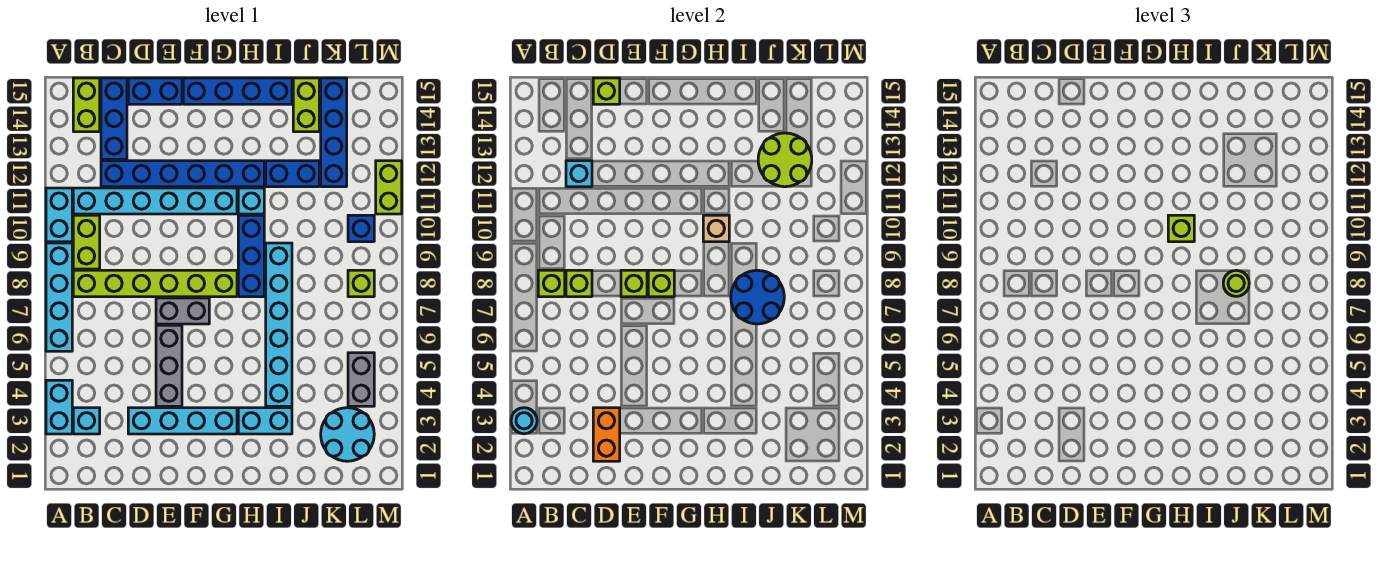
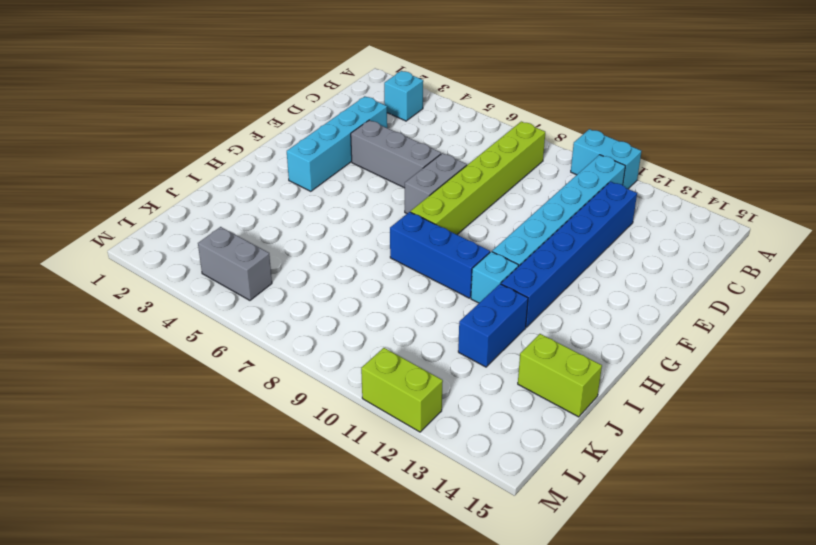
none -> cyan 1x2 brick [46,380,72,434]
none -> cyan 1x4 brick [46,243,72,351]
none -> lime 1x2 brick [73,215,100,269]
none -> lime 1x2 brick [73,78,100,132]

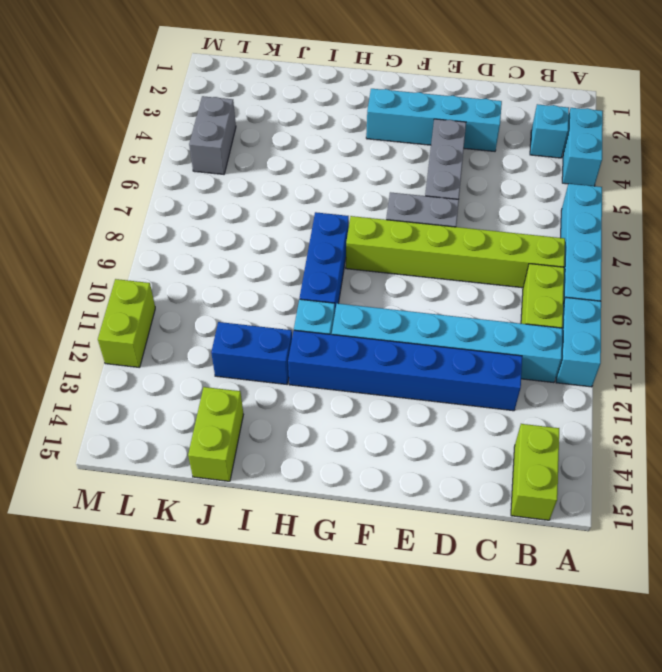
none -> blue 1x3 brick [101,78,127,159]
none -> blue 1x2 brick [128,78,182,104]
none -> blue 1x4 brick [183,78,292,104]
none -> cyan 1x2 brick [238,408,292,434]

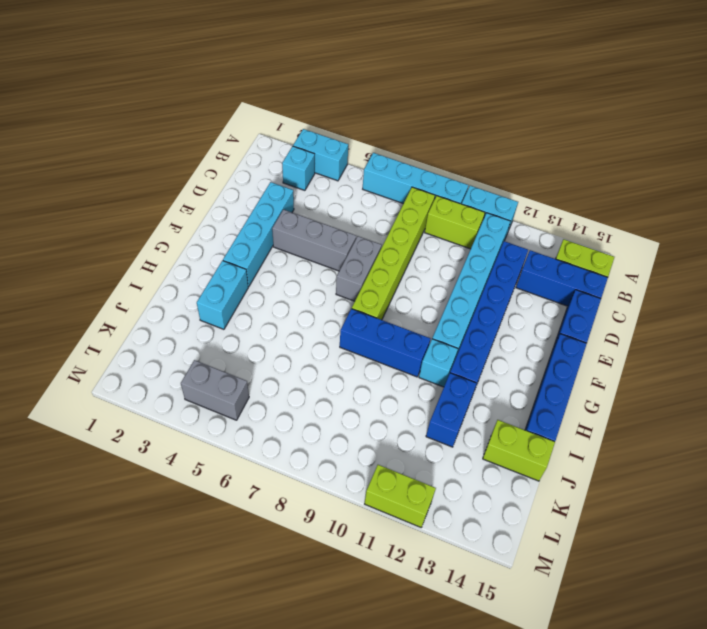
none -> cyan 1x6 brick [266,243,292,406]
none -> cyan 2x2 round brick [321,408,374,461]
none -> blue 1x4 brick [321,78,347,187]
none -> lime 1x1 brick [348,270,374,297]

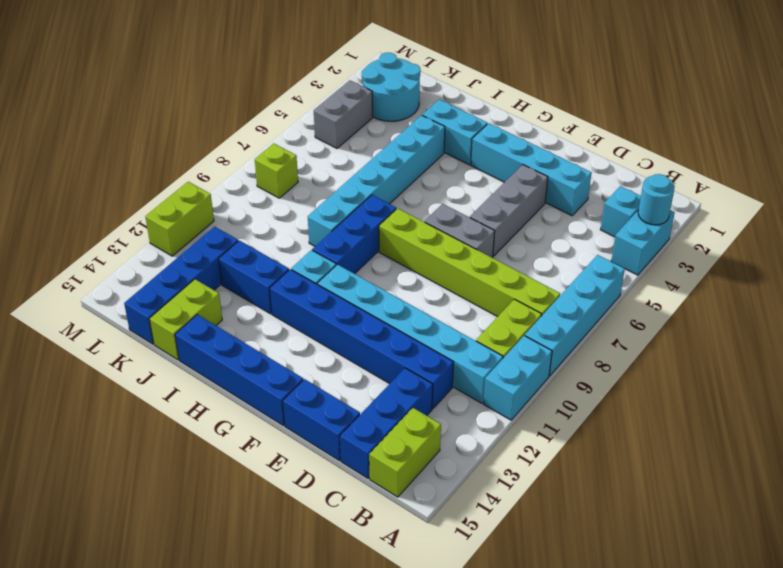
none -> blue 1x1 brick [348,215,374,242]
none -> lime 1x1 brick [538,270,565,297]
none -> lime 1x1 brick [566,270,592,297]
none -> cyan 1x1 brick [566,161,592,187]

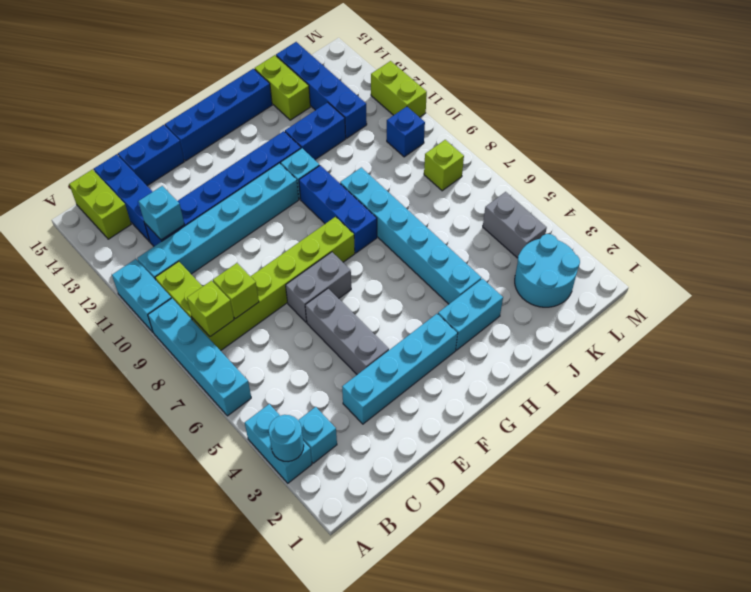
none -> orange 1x2 brick [593,408,620,461]
none -> lime 1x1 brick [593,78,620,104]
none -> lime 1x1 brick [621,270,647,297]
none -> lime 1x1 brick [648,270,674,297]

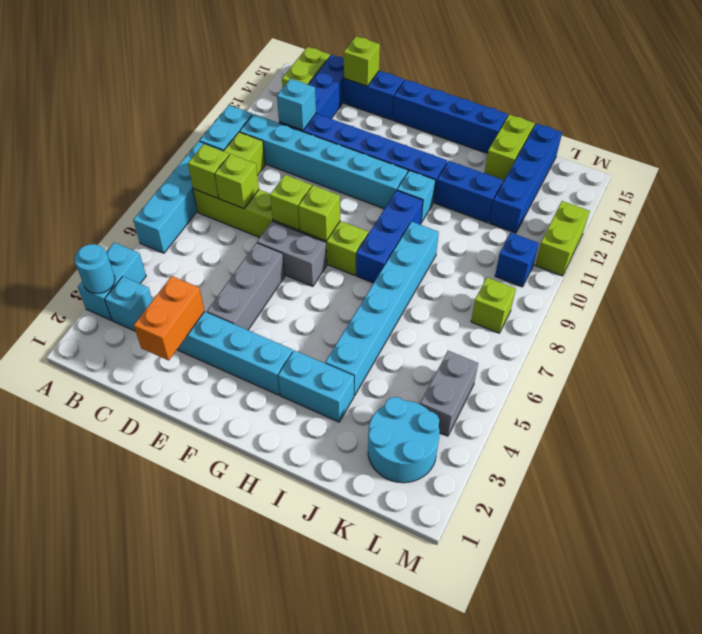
none -> tan 1x1 brick [703,215,729,242]
none -> blue 2x2 round brick [731,270,784,324]
none -> lime 2x2 round brick [758,133,812,187]
none -> lime 1x1 brick [1168,215,1194,242]

